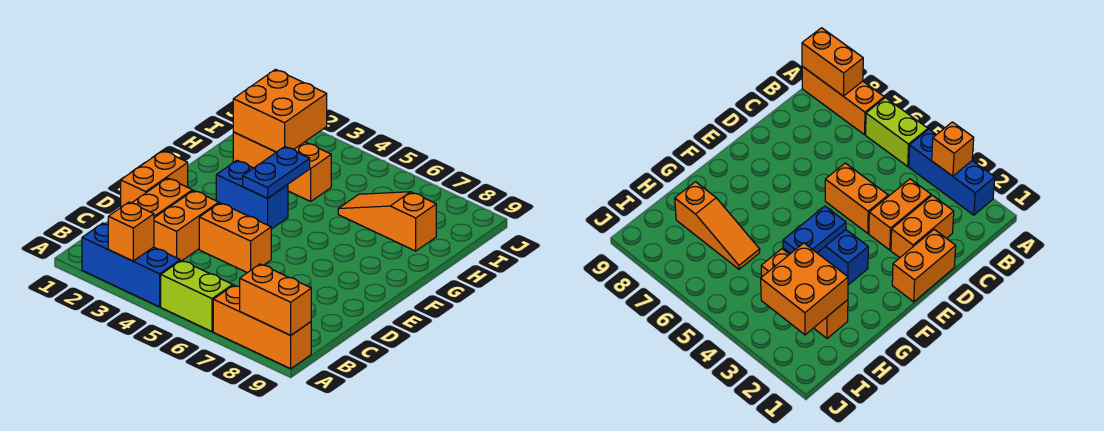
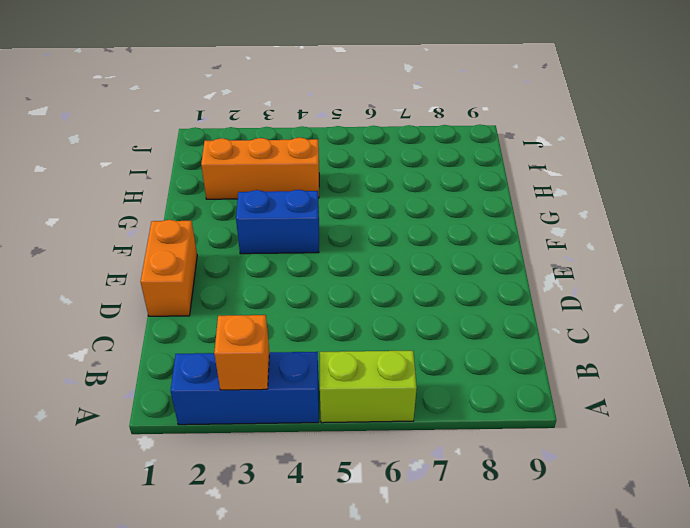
none -> orange 1x3 brick [213,285,311,369]
none -> orange 1x2 brick [132,178,192,218]
none -> orange 1x2 brick [154,190,219,261]

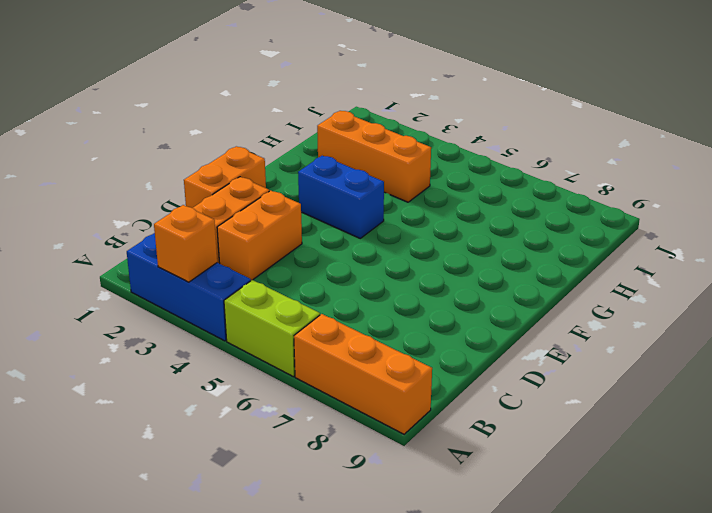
none -> orange 1x2 brick [199,203,271,273]
none -> orange 1x3 slope [338,192,436,251]
none -> orange 1x2 brick [240,264,311,335]

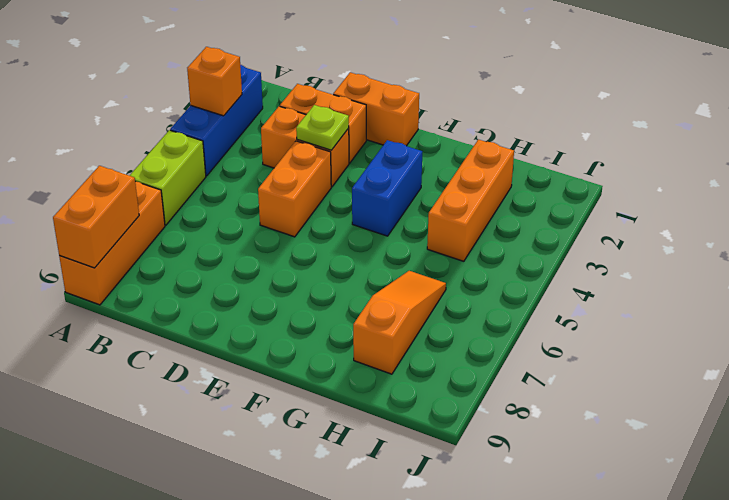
lime 1x1 plate [296,105,349,150] -> none
none -> blue 1x2 plate [243,147,310,198]
none -> orange 2x2 brick [233,69,327,152]

